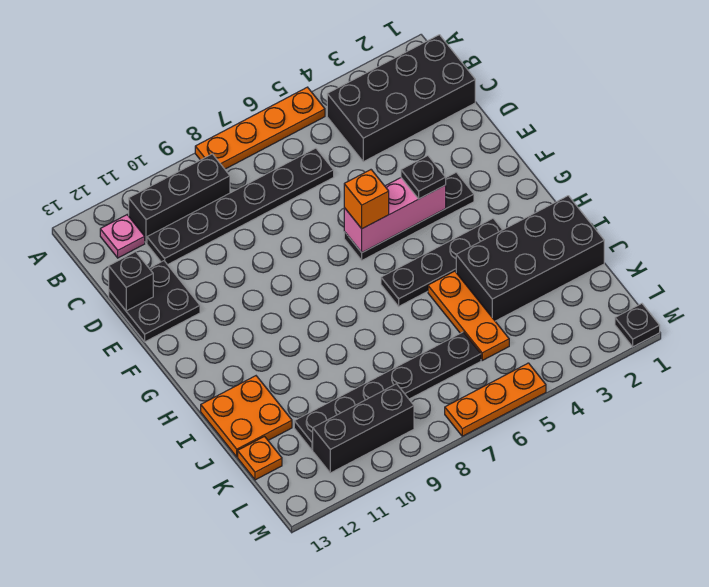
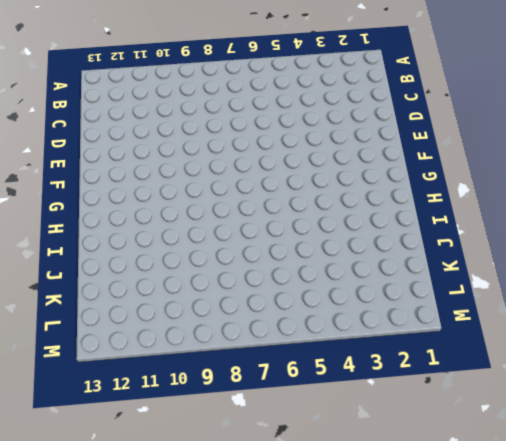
none -> orange 1x4 plate [195,87,325,169]
none -> black 2x4 brick [327,35,475,162]
none -> black 1x3 brick [129,154,230,243]

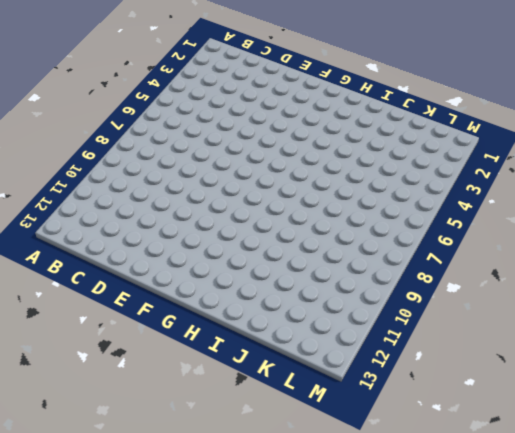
none -> orange 1x4 plate [195,87,325,169]
none -> black 2x4 brick [327,35,475,162]
none -> black 1x3 brick [129,154,230,243]

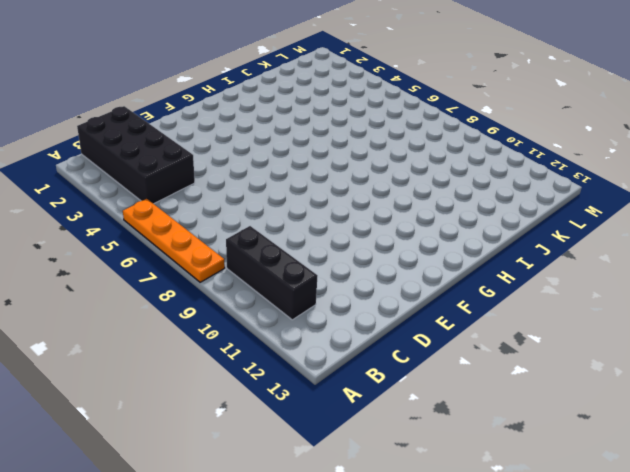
none -> pink 1x1 plate [100,215,145,258]
none -> black 1x6 plate [147,148,334,265]
none -> black 2x2 plate [109,261,200,342]

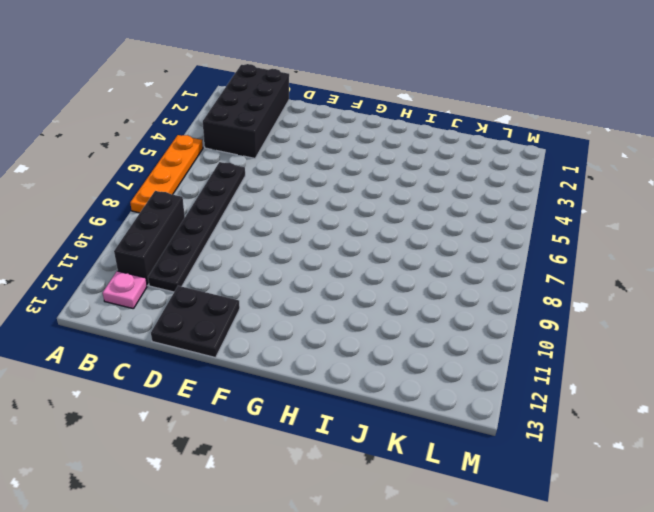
none -> black 1x4 plate [344,172,474,260]
none -> black 1x4 plate [381,219,502,306]
none -> black 2x4 brick [456,196,604,321]

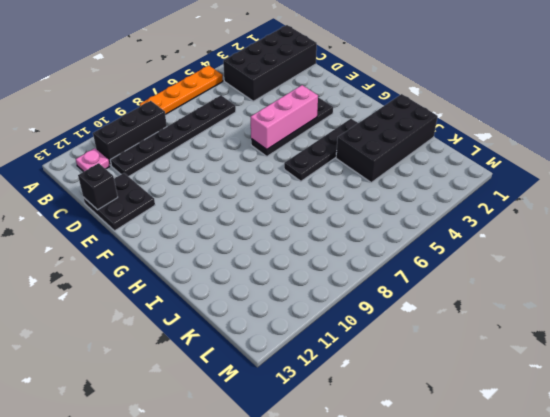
none -> orange 1x3 plate [428,271,509,360]
none -> orange 2x2 plate [201,376,292,457]
none -> black 1x6 plate [294,332,481,450]

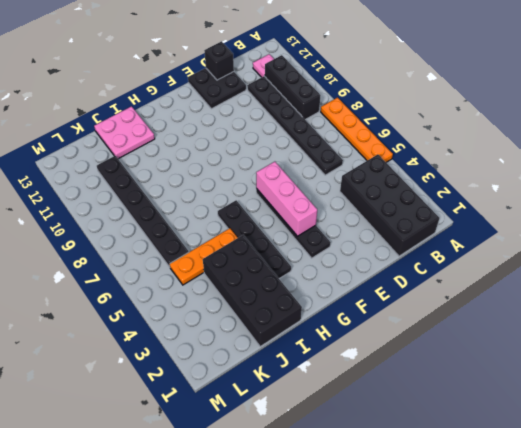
pink 2x2 plate [94,106,155,159] -> orange 2x2 plate [201,376,292,457]
none -> orange 1x1 plate [238,437,282,480]
none -> black 1x3 brick [313,384,414,473]
none -> black 1x1 plate [615,304,660,347]

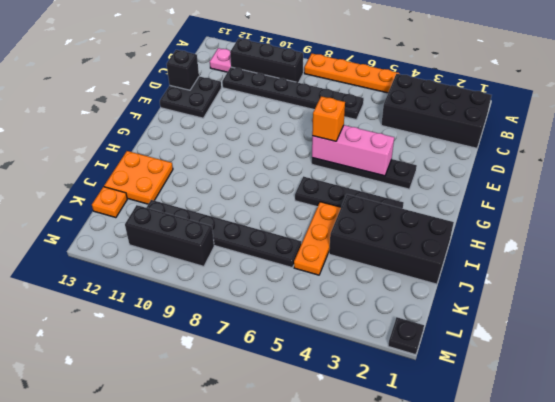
none -> orange 1x3 plate [445,363,546,436]
none -> black 1x1 plate [401,156,446,199]

